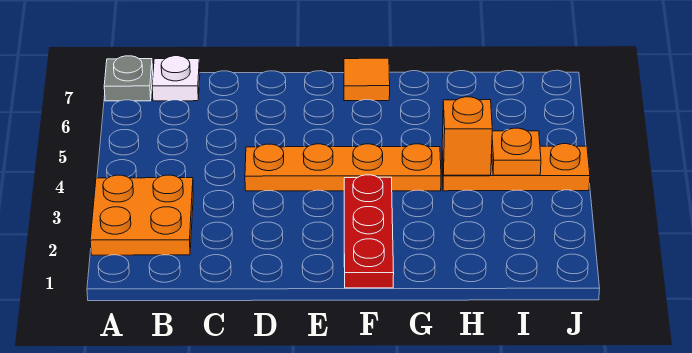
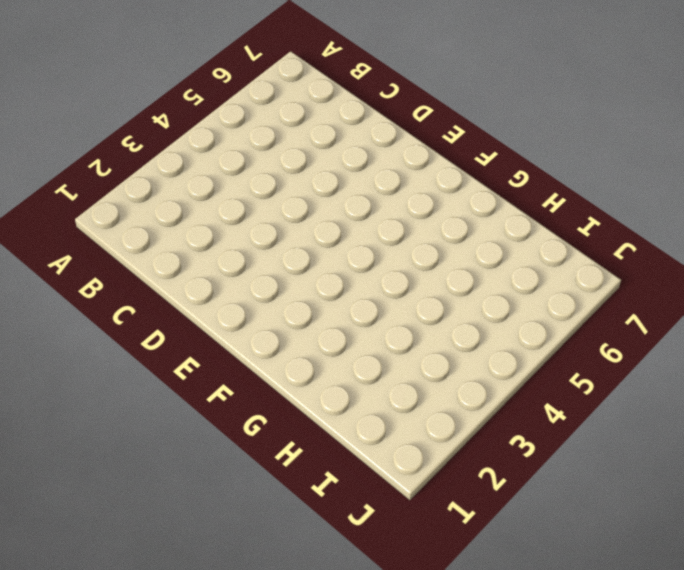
none -> orange 2x2 plate [90,175,193,255]
none -> grey 1x1 plate [104,56,153,101]

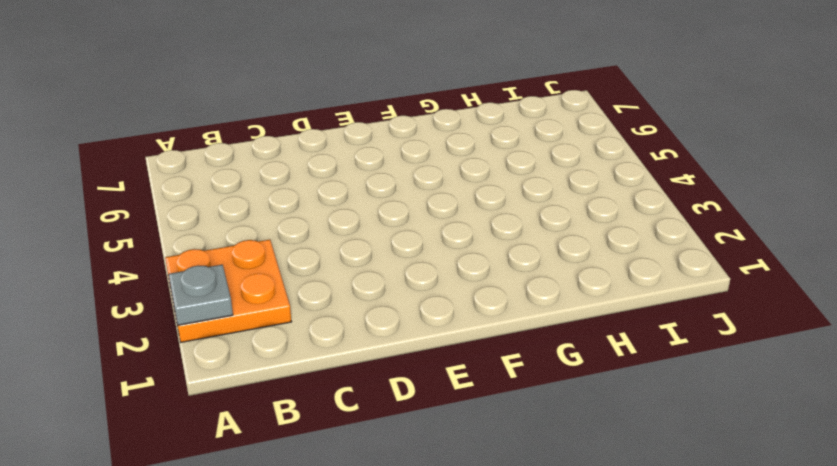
grey 1x1 plate [169,265,233,325] -> grey 1x1 plate moved to [104,56,153,101]
none -> white 1x1 plate [152,56,200,101]
none -> orange 1x4 plate [245,144,441,191]

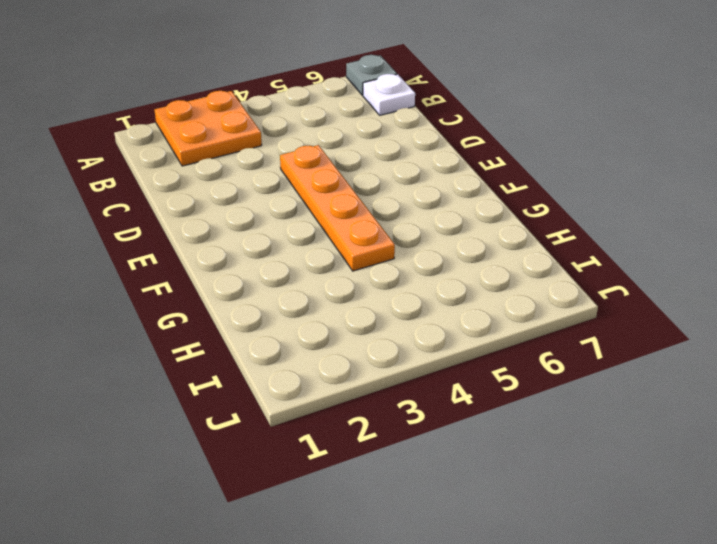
none -> red 1x3 plate [344,175,394,288]
none -> orange 1x1 tile [344,58,390,101]

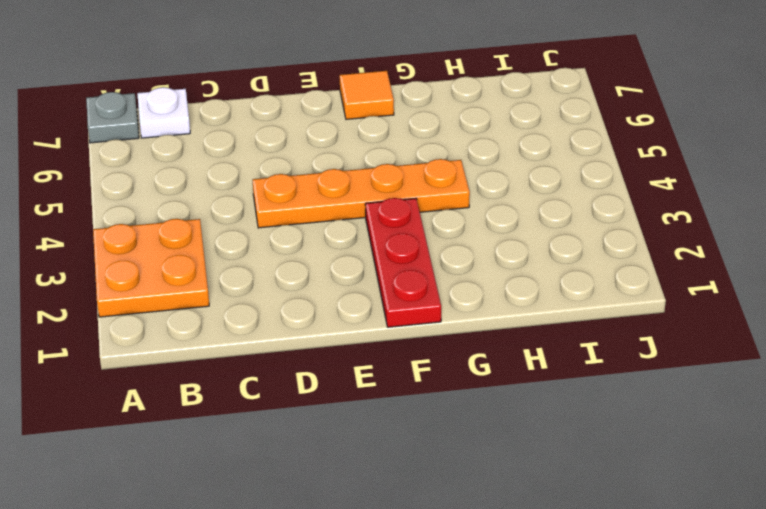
none -> orange 1x3 plate [442,144,590,191]
none -> orange 1x1 brick [442,97,492,175]

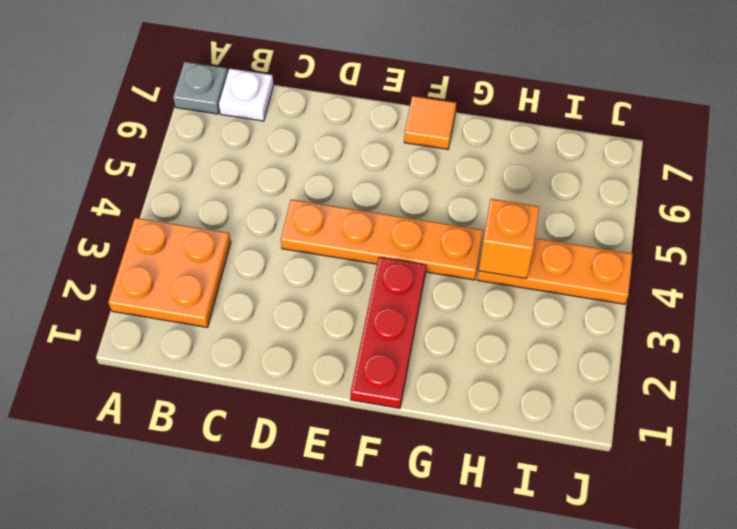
none -> orange 1x1 plate [492,128,541,175]

